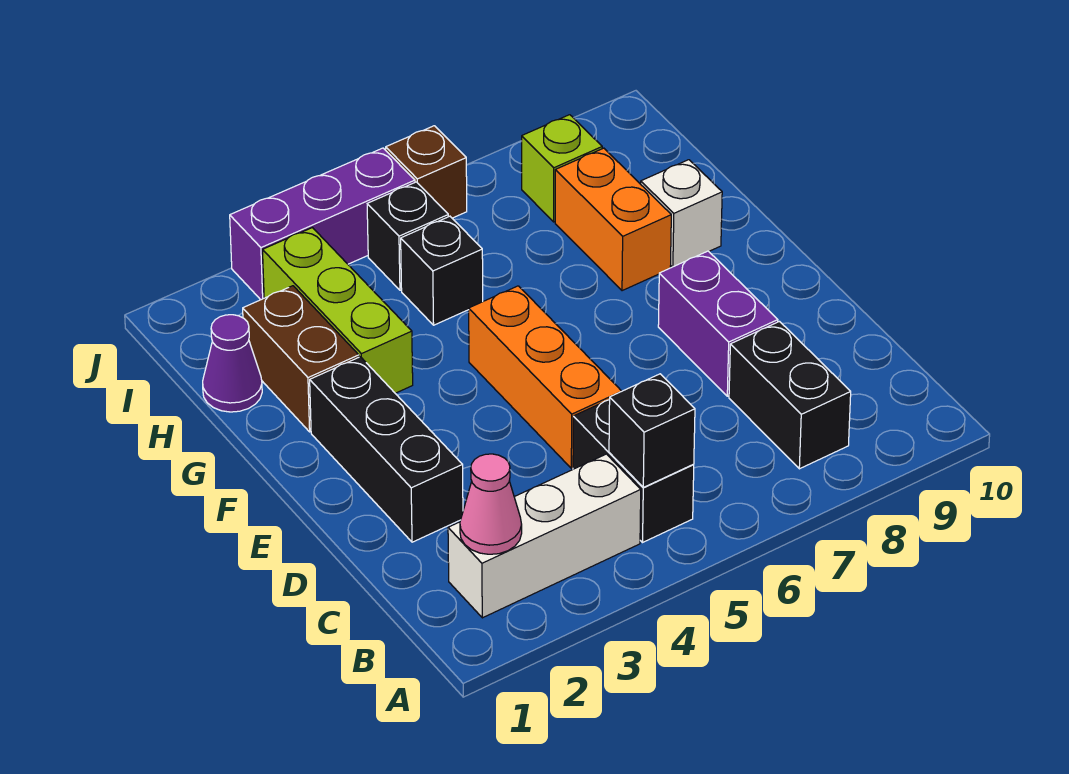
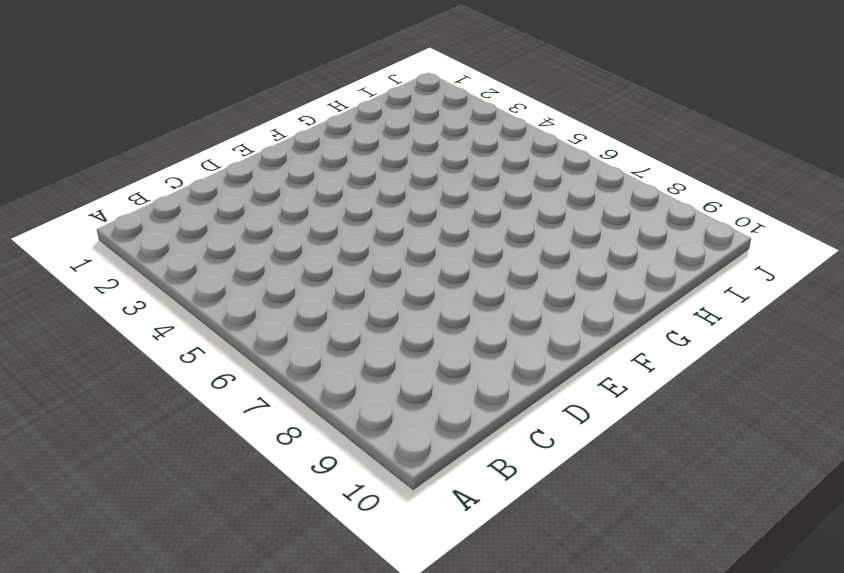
none -> white 1x3 brick [448,454,641,618]
none -> black 1x2 brick [573,400,694,542]
none -> black 1x2 brick [729,322,851,469]

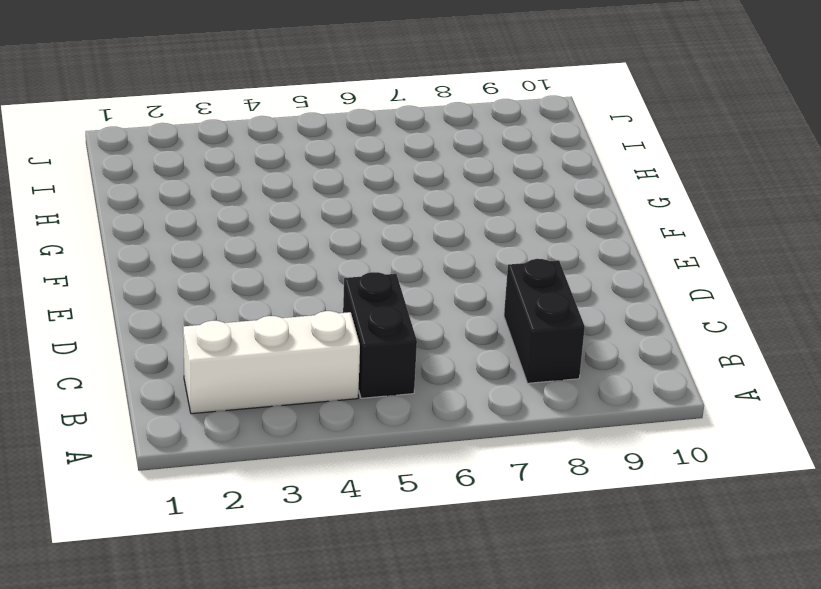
none -> black 1x3 brick [310,357,463,542]
none -> orange 1x3 brick [469,286,621,469]
none -> purple 1x2 brick [658,251,778,396]

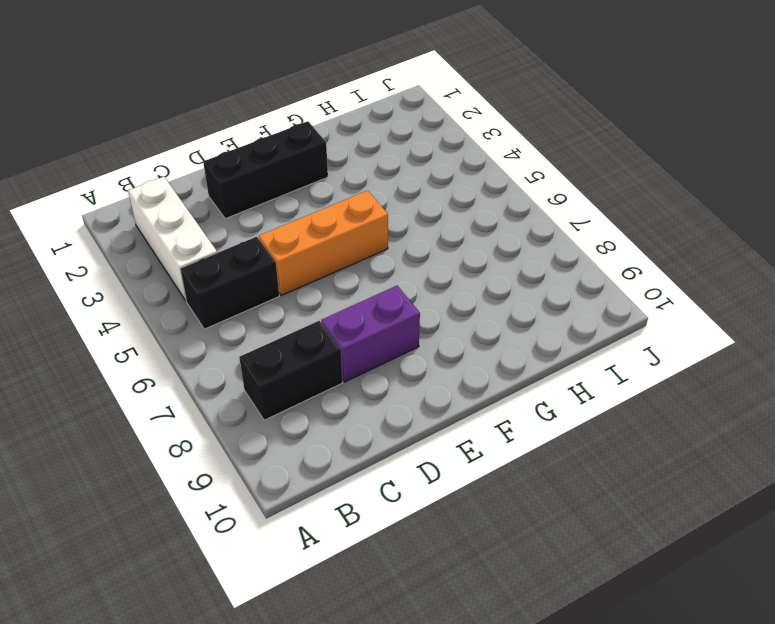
none -> brown 1x2 brick [243,286,359,432]
none -> lime 1x3 brick [263,228,413,393]
none -> orange 1x2 brick [555,148,671,291]

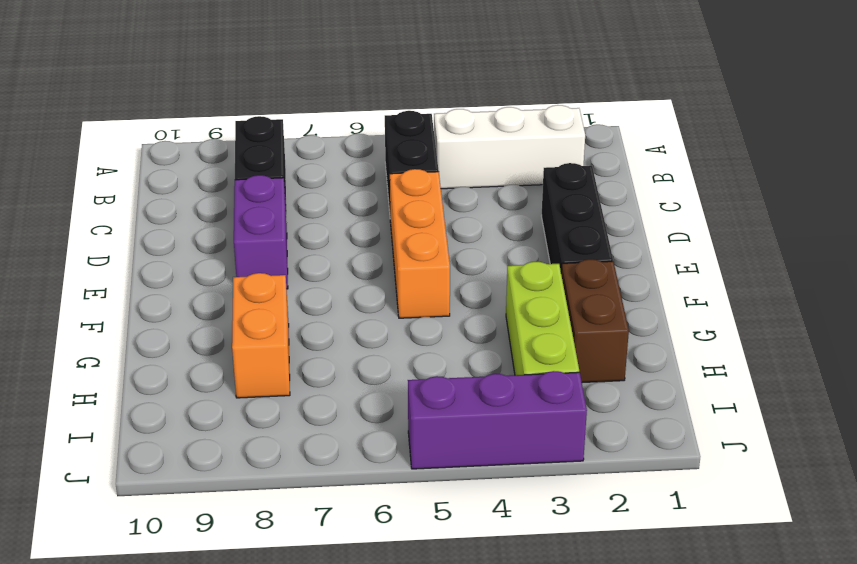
none -> white 1x1 brick [641,160,722,267]
none -> purple 1x1 cone [203,315,262,412]
none -> black 1x1 brick [401,216,483,325]

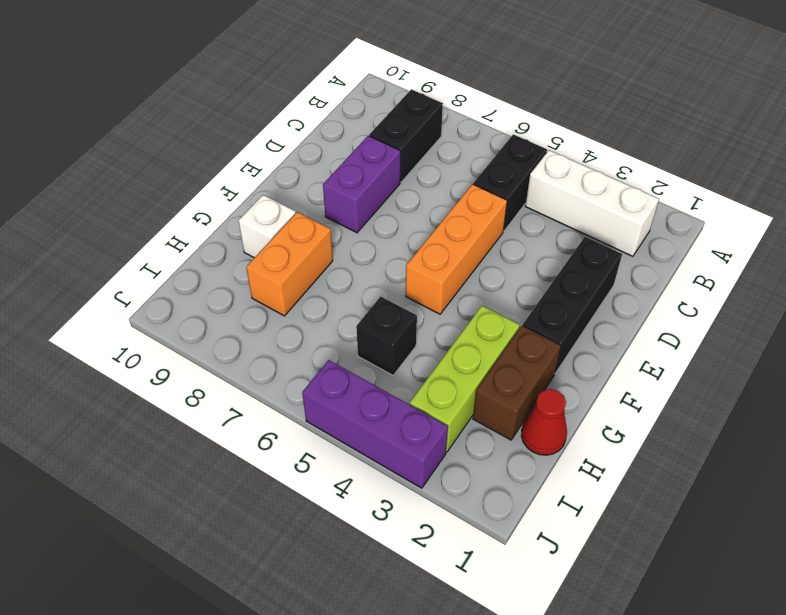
red 1x1 cone [521,389,567,455] -> purple 1x1 cone [203,315,262,412]
none -> black 1x1 brick [367,182,449,290]
none -> lime 1x1 brick [522,115,602,222]
none -> brown 1x1 brick [386,126,467,218]

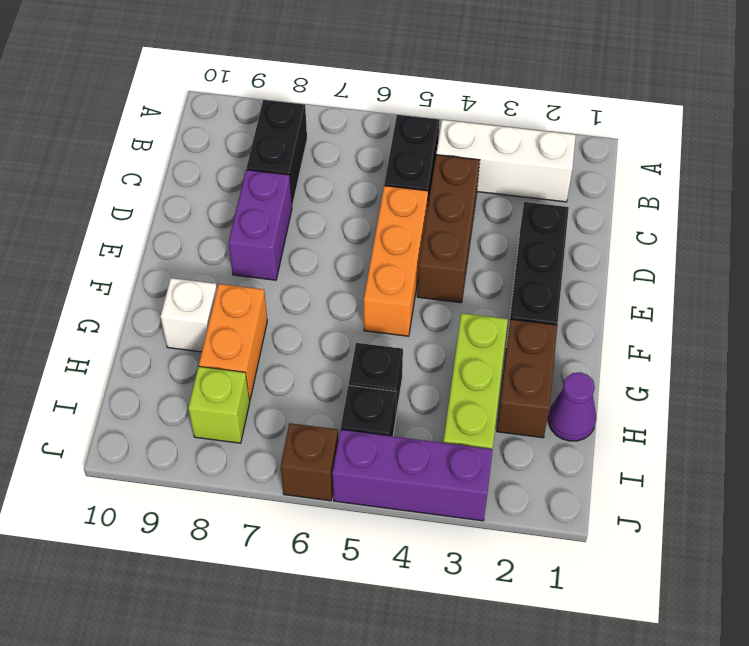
brown 1x3 brick [417,155,480,303] -> none
none -> pink 1x1 cone [460,454,522,554]
none -> black 1x1 brick [609,374,695,487]

